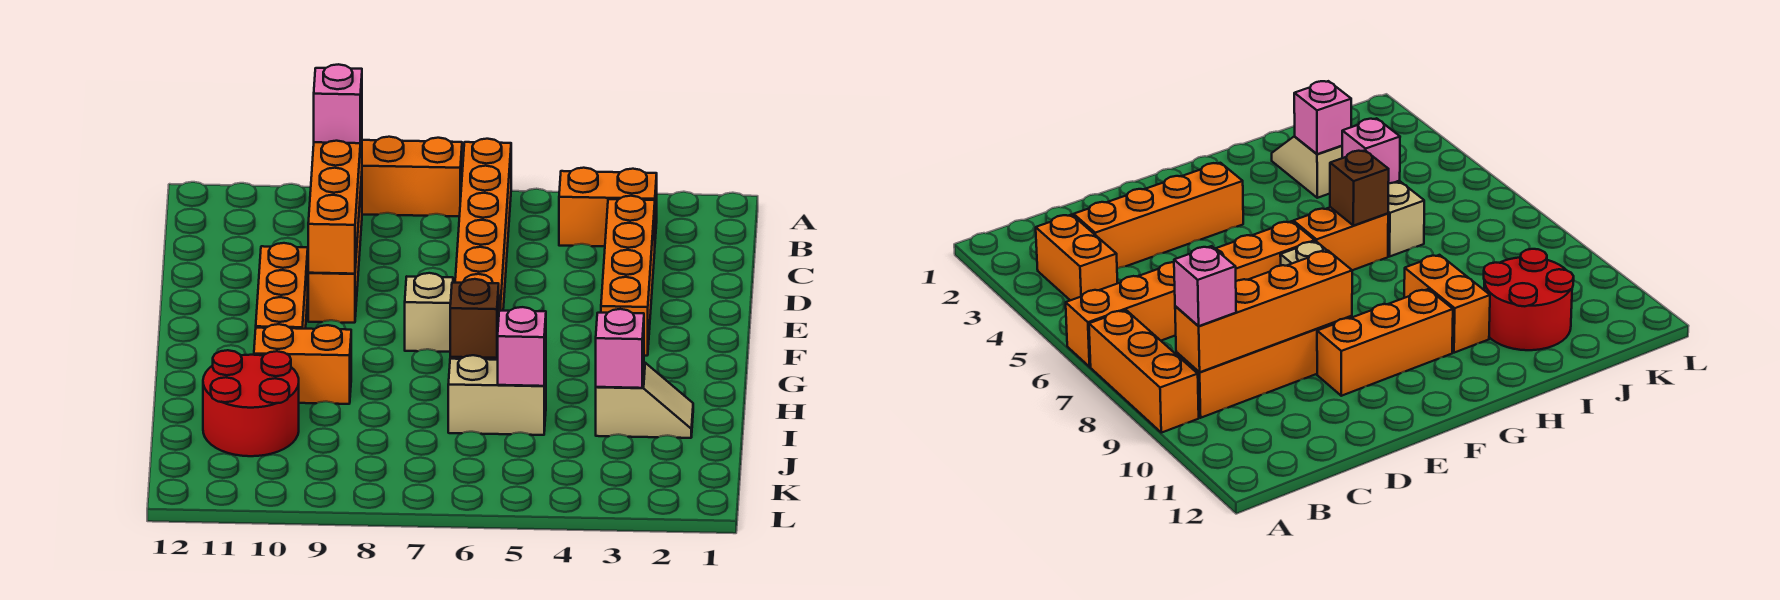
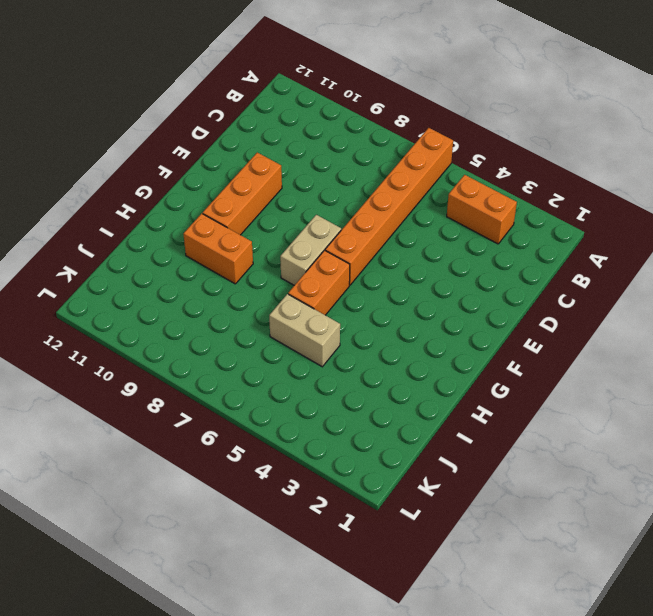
tan 1x2 brick [280,215,341,285] -> tan 1x1 brick [405,273,453,352]
none -> orange 1x3 brick [362,137,462,216]
none -> orange 1x4 brick [308,177,362,323]
none -> orange 1x4 brick [601,196,655,356]

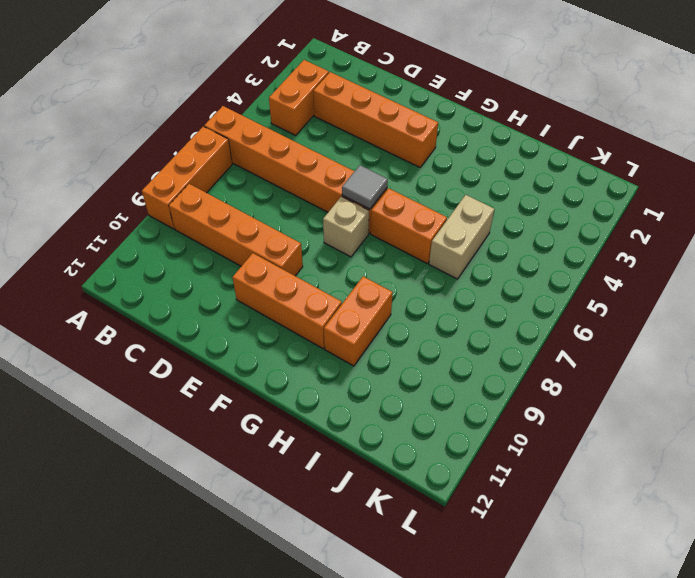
grey 1x1 tile [342,165,388,209] -> none
none -> tan 1x2 slope [596,363,693,438]
none -> red 2x2 round brick [203,350,299,456]
none -> orange 1x4 brick [308,128,362,274]

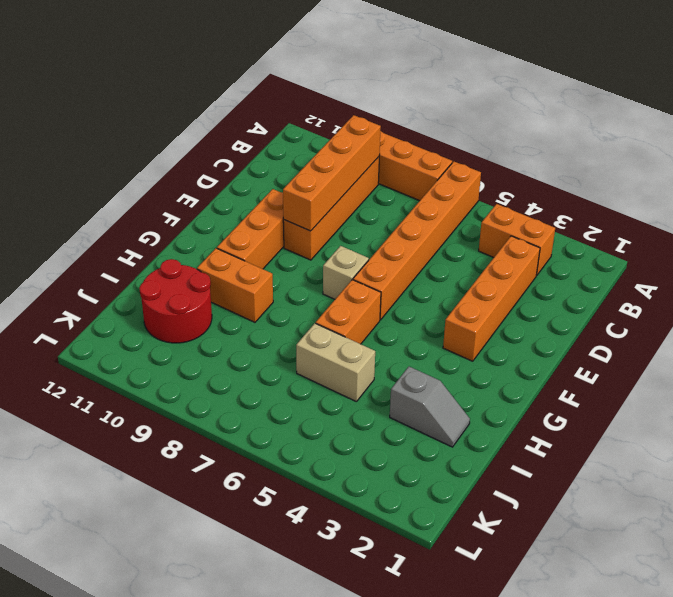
grey 1x2 slope [390,367,470,447] -> tan 1x2 slope [596,363,693,438]
none -> brown 1x1 brick [450,279,499,358]
none -> pink 1x1 brick [596,309,644,388]
none -> pink 1x1 brick [497,307,546,386]

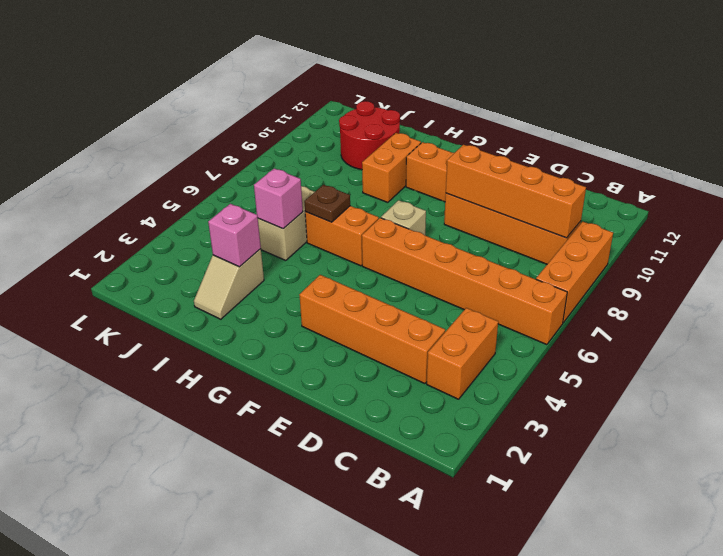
brown 1x1 plate [305,185,350,222] -> brown 1x1 brick [450,279,499,358]
none -> pink 1x1 brick [314,64,362,143]

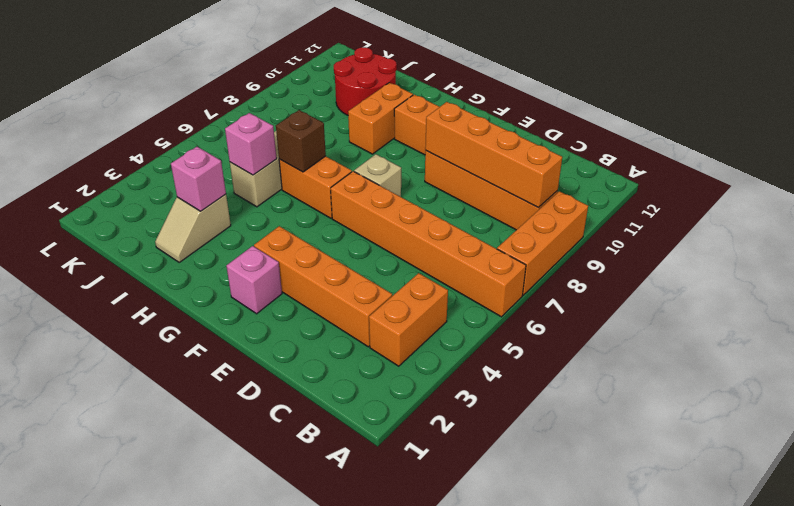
pink 1x1 brick [226,246,282,314] -> pink 1x1 brick moved to [314,64,362,143]

